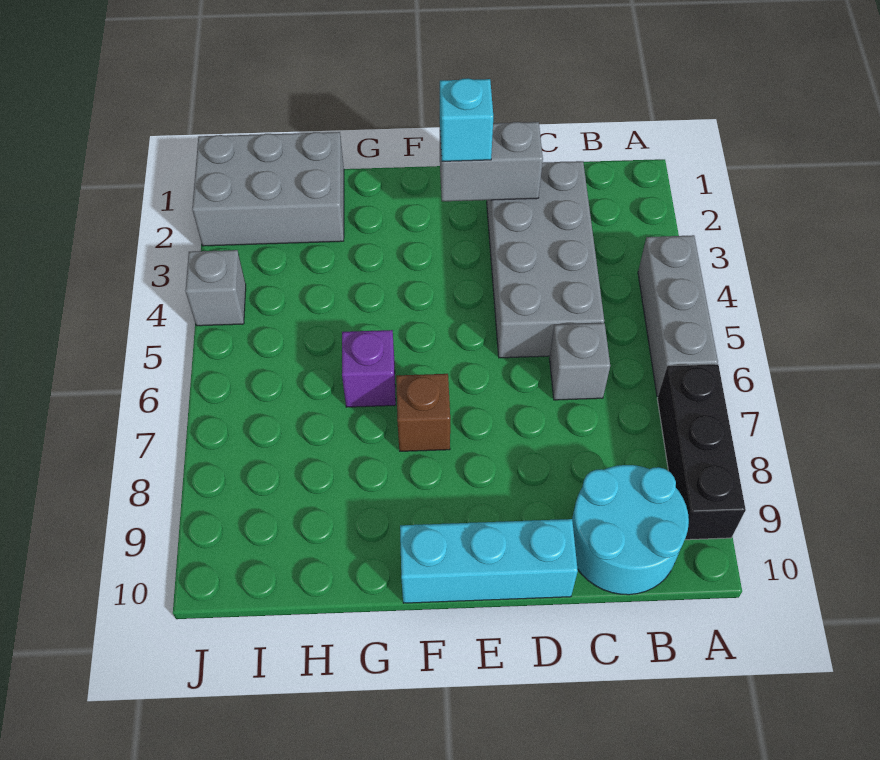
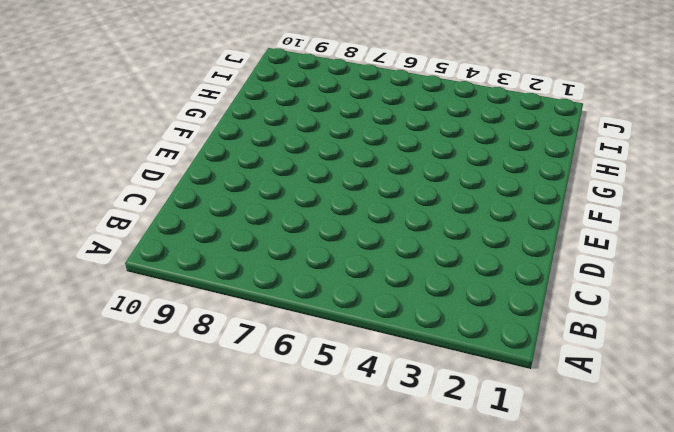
none -> grey 1x3 brick [638,235,718,396]
none -> black 1x3 brick [657,364,746,540]
none -> cyan 2x2 round brick [572,465,689,595]

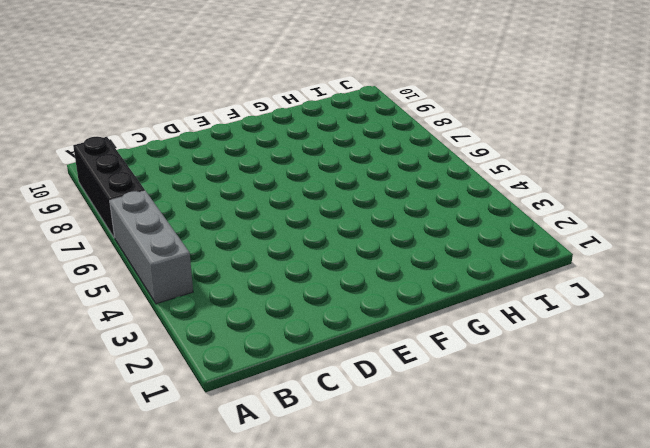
none -> cyan 2x2 round brick [572,465,689,595]
none -> grey 2x4 brick [487,161,604,358]
none -> grey 1x1 brick [549,323,610,400]

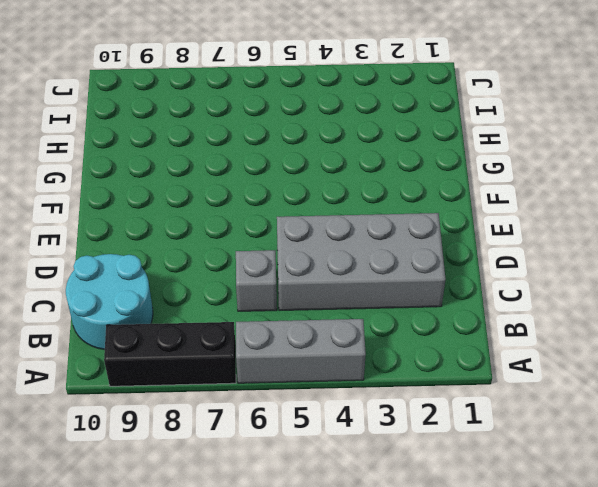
none -> cyan 1x3 brick [400,519,578,603]
none -> brown 1x1 brick [396,374,450,451]
none -> purple 1x1 brick [342,330,396,407]

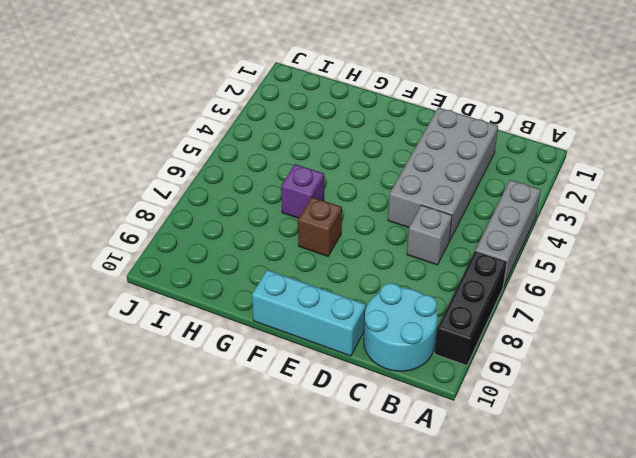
none -> grey 2x3 brick [192,132,344,246]
none -> grey 1x1 brick [185,250,246,326]
none -> grey 1x2 brick [440,122,543,201]

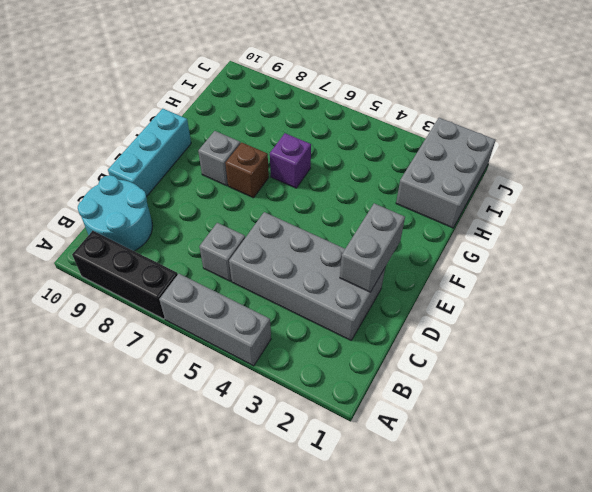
grey 1x1 brick [198,131,240,186] -> grey 1x1 brick moved to [185,250,246,326]
none -> cyan 1x1 brick [440,78,493,161]

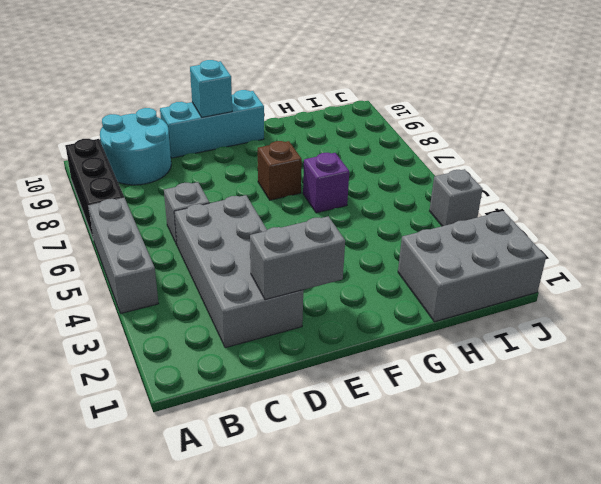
cyan 1x1 brick [190,60,232,117] -> cyan 1x1 brick moved to [440,78,493,161]

